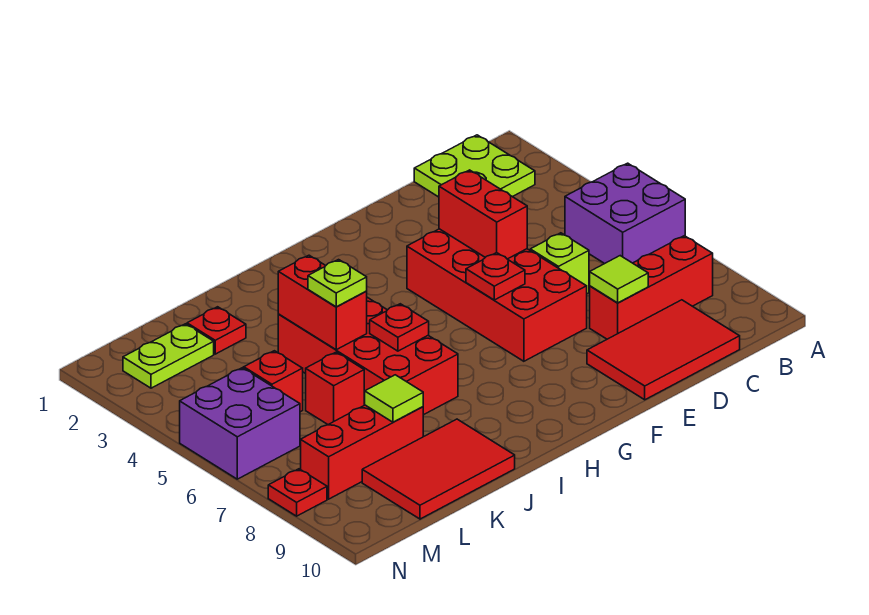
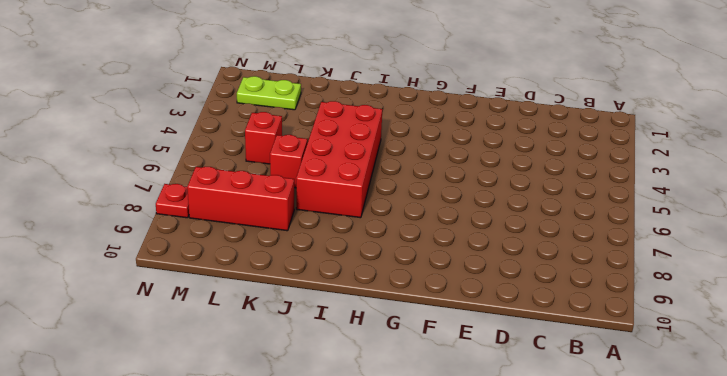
none -> purple 2x2 brick [565,163,685,264]
none -> lime 2x2 plate [414,135,535,197]
none -> red 1x3 brick [590,236,713,339]

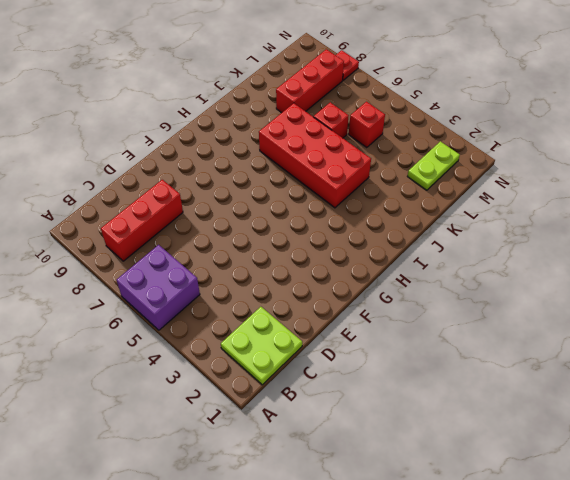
none -> red 2x3 tile [587,300,740,400]
none -> lime 1x1 brick [530,233,589,294]
none -> red 2x4 brick [407,229,587,361]

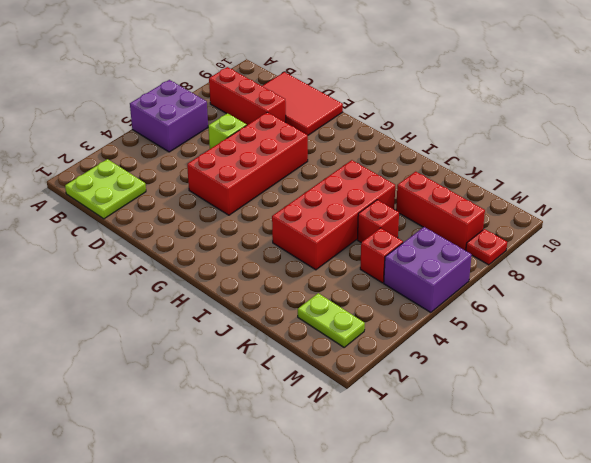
none -> red 2x3 tile [362,419,515,519]
none -> red 1x1 plate [187,307,246,354]
none -> lime 1x1 tile [590,256,648,303]

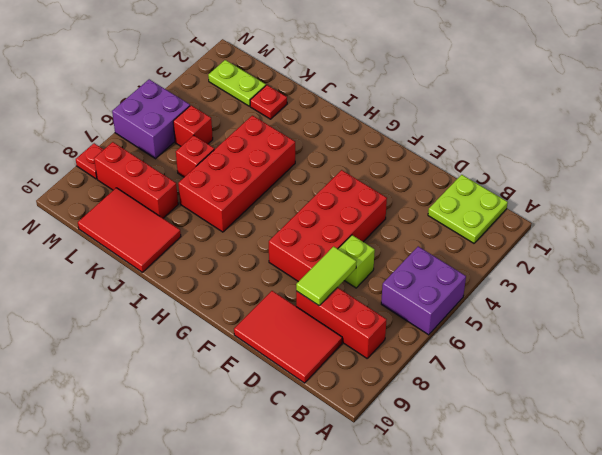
lime 1x2 tile [296,246,357,305] -> lime 1x1 tile [590,256,648,303]
none -> red 1x2 brick [439,170,527,259]
none -> red 1x1 plate [466,253,525,300]
none -> red 1x1 plate [370,304,429,351]

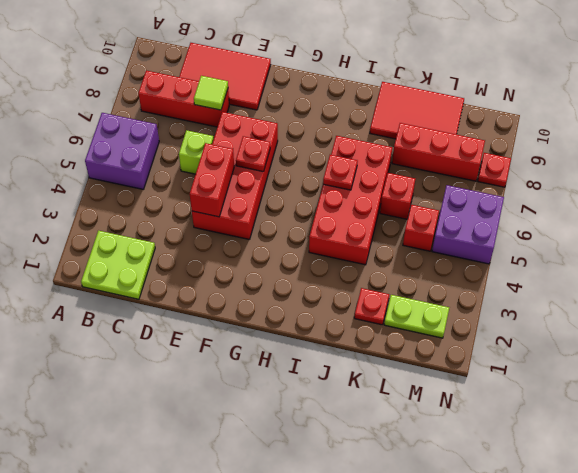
none -> red 1x2 brick [278,255,367,350]
none -> lime 1x1 tile [365,375,423,422]
none -> lime 1x1 plate [308,260,367,307]

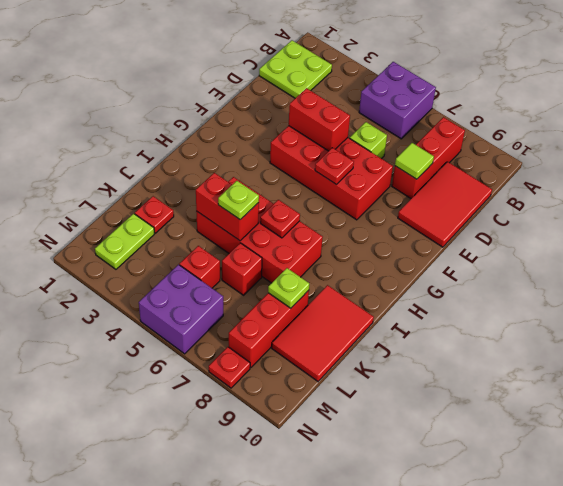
lime 1x1 plate [268,268,309,308] -> lime 1x1 tile [365,375,423,422]

